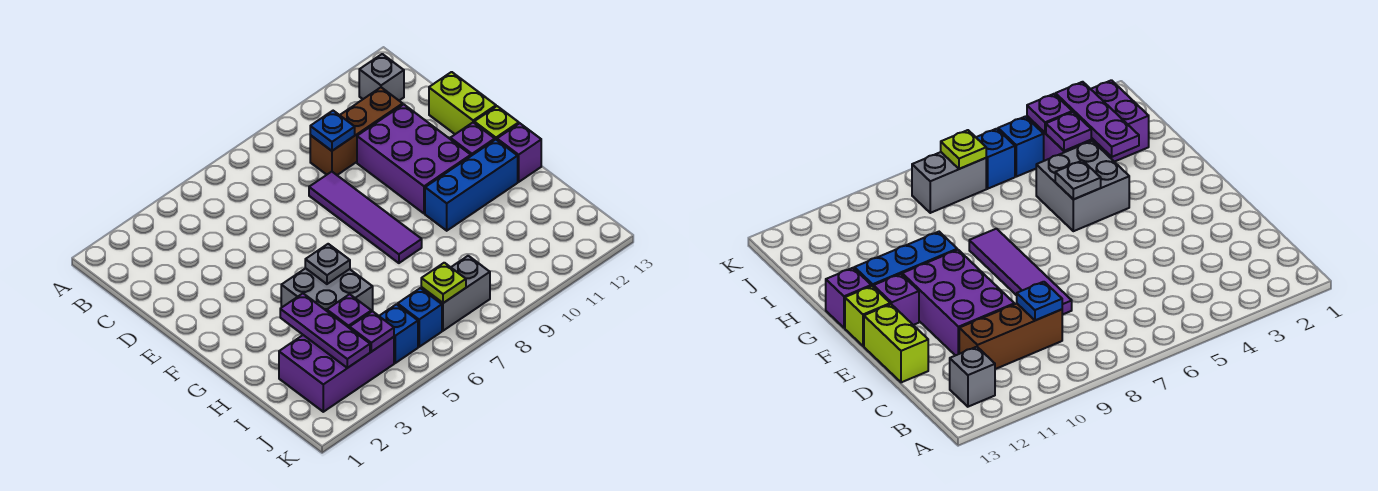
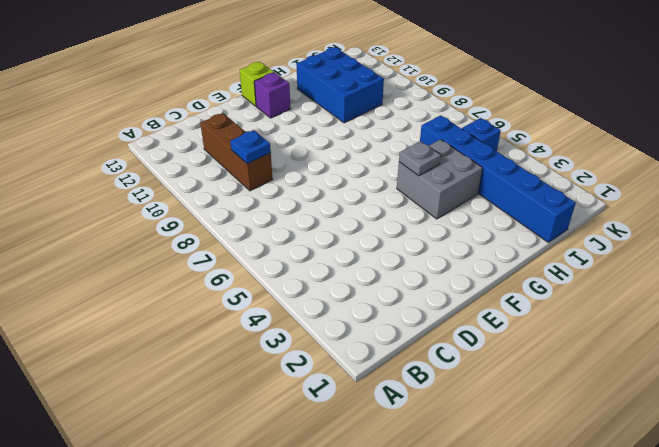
blue 2x3 brick [296,47,384,123] -> none
blue 1x6 brick [420,115,576,243] -> purple 2x3 brick [279,335,394,412]
none -> grey 1x1 brick [359,54,404,100]
none -> purple 1x4 tile [309,172,422,263]
none -> purple 2x3 brick [357,104,471,214]

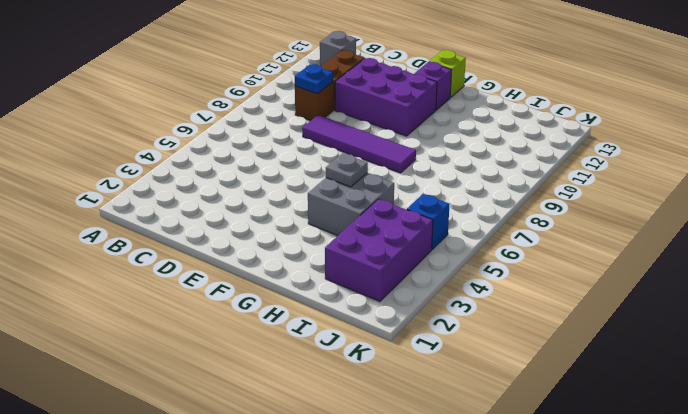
none -> lime 1x2 brick [429,72,496,134]
none -> blue 1x3 brick [425,140,518,231]
none -> purple 1x1 brick [497,123,541,182]

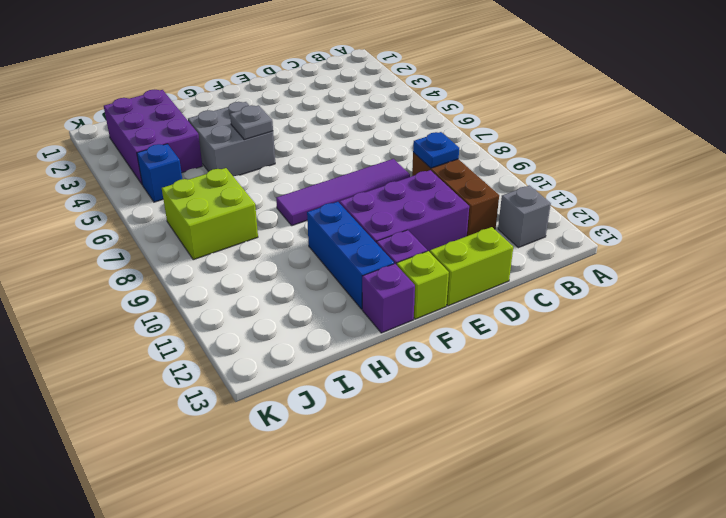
lime 2x2 brick [162,168,258,260] -> grey 1x2 brick [421,256,490,331]
none -> blue 1x1 brick [398,288,442,347]
none -> purple 1x3 plate [280,294,370,368]
none -> purple 1x1 plate [327,294,371,328]

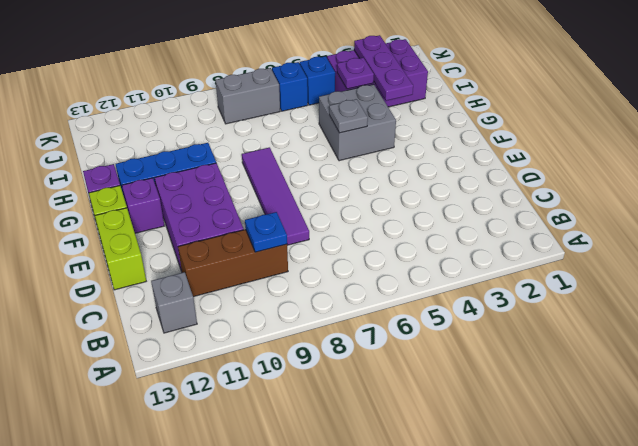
none -> purple 1x1 plate [350,311,394,352]
none -> lime 1x1 plate [421,263,466,303]

